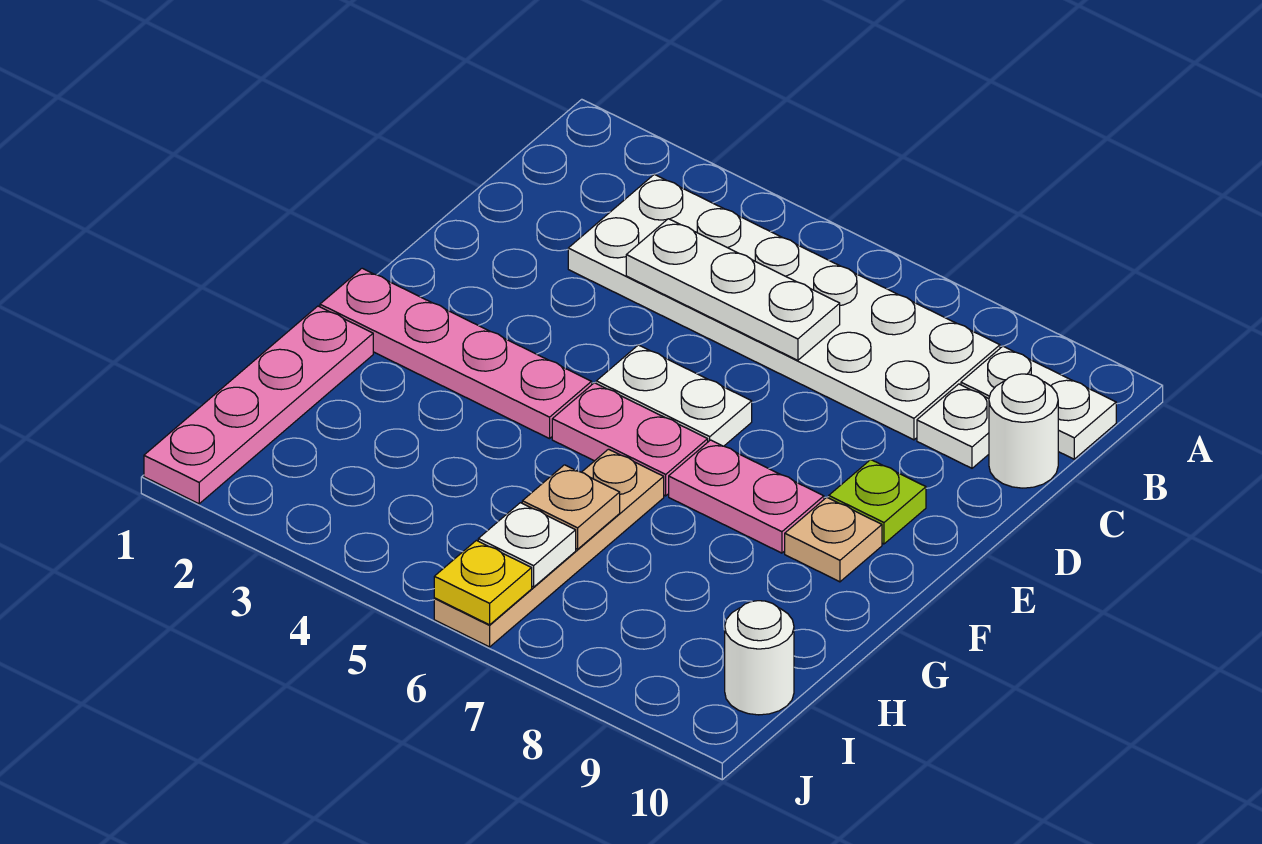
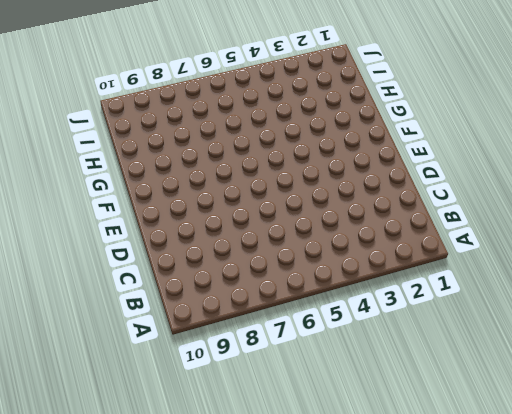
none -> white 2x6 plate [568,174,1000,440]
none -> white 1x2 plate [961,346,1116,459]
none -> white 1x1 plate [917,384,989,468]

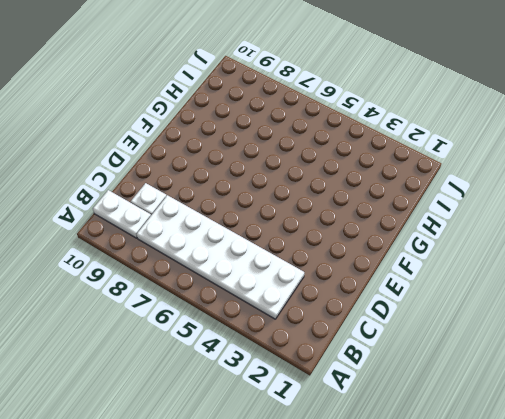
none -> white 1x1 round brick [989,374,1058,488]
none -> white 1x2 plate [596,345,752,446]
none -> lime 1x1 plate [829,460,926,544]

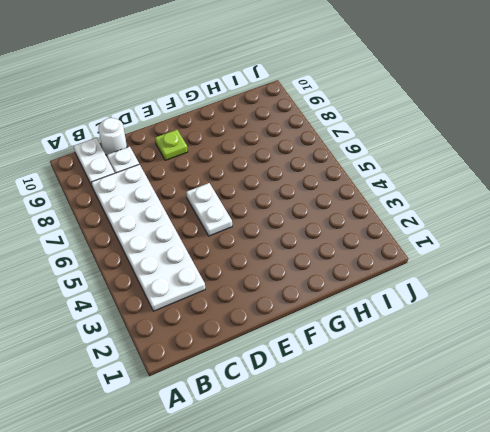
none -> pink 1x4 plate [320,268,592,439]
none -> pink 1x2 plate [552,383,708,496]
none -> pink 1x2 plate [669,440,824,553]

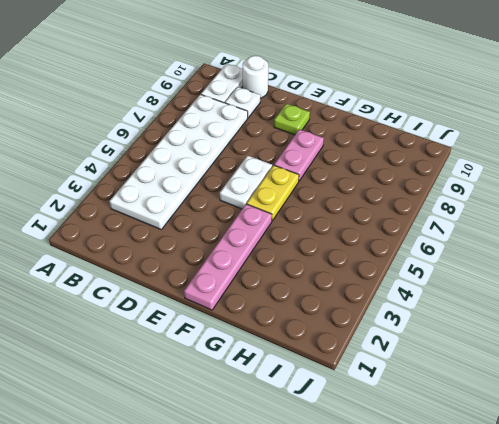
yellow 1x2 plate [247,165,299,221] -> pink 1x2 plate [552,383,708,496]
none -> tan 1x1 plate [785,497,882,582]
none -> pink 1x4 plate [144,306,373,504]
none -> tan 1x4 plate [434,449,664,647]

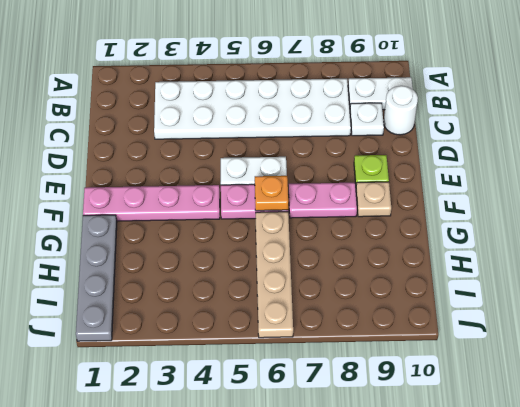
orange 1x1 plate [255,176,288,211] -> none
grey 1x4 plate [76,215,117,341] -> pink 1x4 plate [144,306,373,504]
none -> white 1x1 round brick [725,601,794,715]
none -> white 1x3 plate [626,219,840,360]
none -> tan 1x1 plate [522,465,620,549]

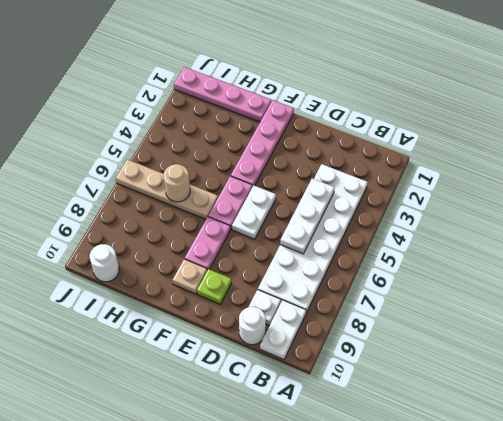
tan 1x1 round brick [164,164,190,202] -> tan 1x1 plate [522,465,620,549]
none -> white 1x1 plate [478,503,576,587]
none -> yellow 1x1 plate [434,540,532,625]

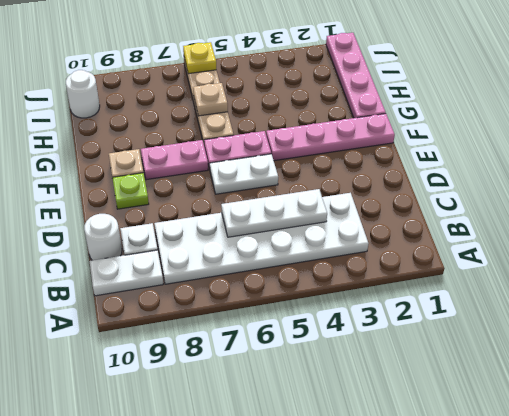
none -> white 1x1 plate [478,503,576,587]

